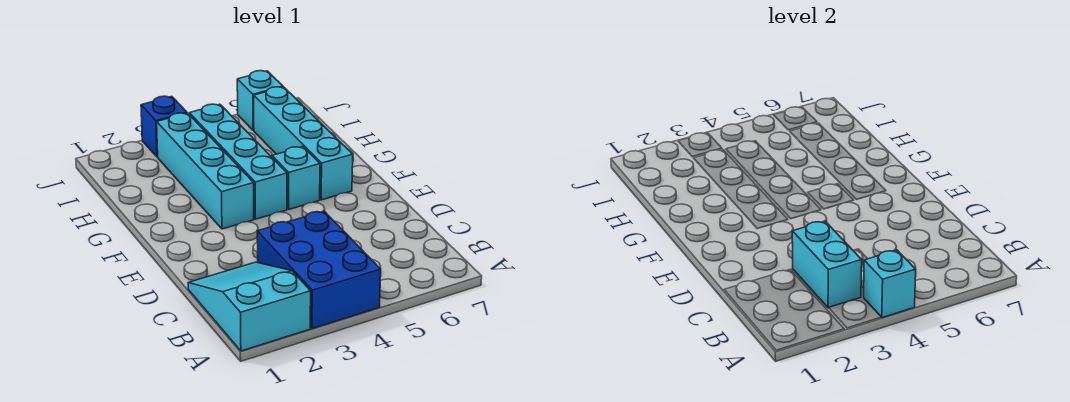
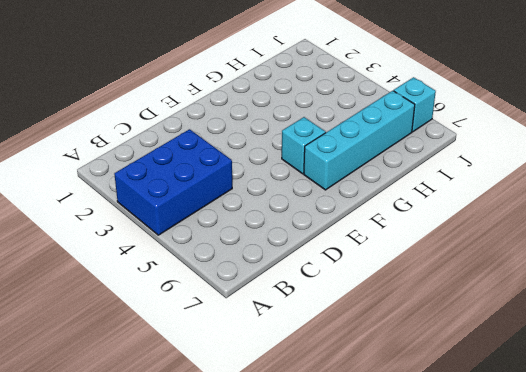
none -> cyan 2x3 slope [188,262,311,351]
none -> cyan 1x4 brick [157,113,254,229]

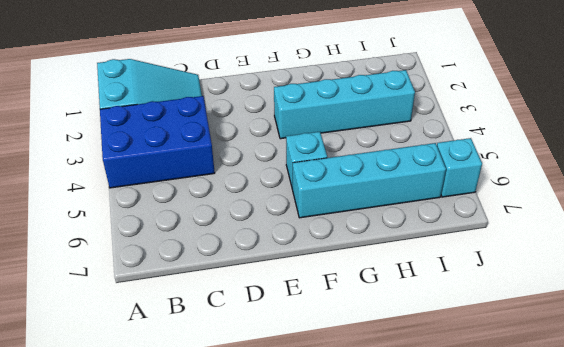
none -> cyan 1x4 brick [189,104,287,219]
none -> blue 1x1 brick [141,96,187,157]

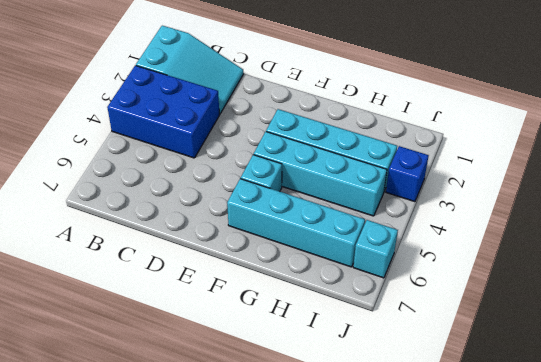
none -> cyan 1x1 brick [864,250,916,318]
none -> cyan 1x2 brick [792,221,862,308]

